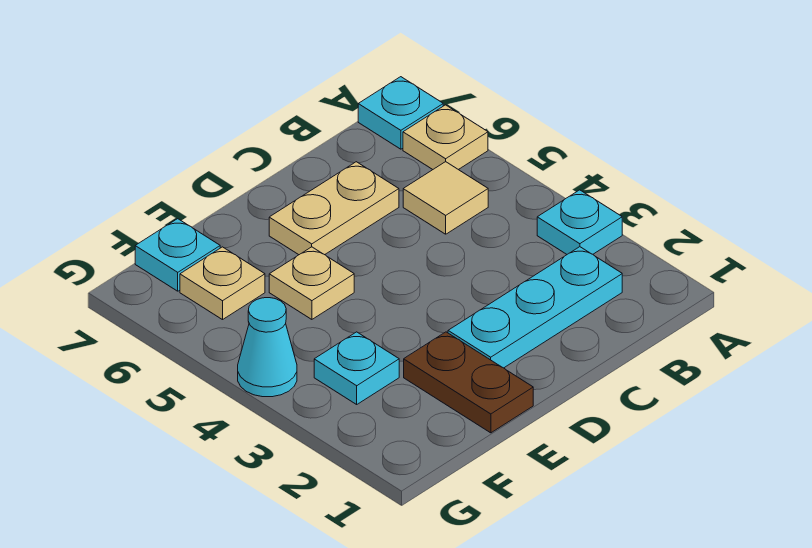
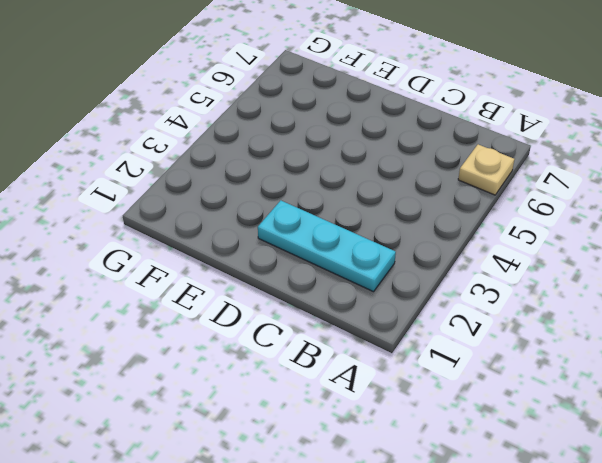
none -> cyan 1x1 plate [537,190,622,254]
none -> cyan 1x1 plate [358,77,443,149]
none -> tan 1x1 tile [403,162,488,234]

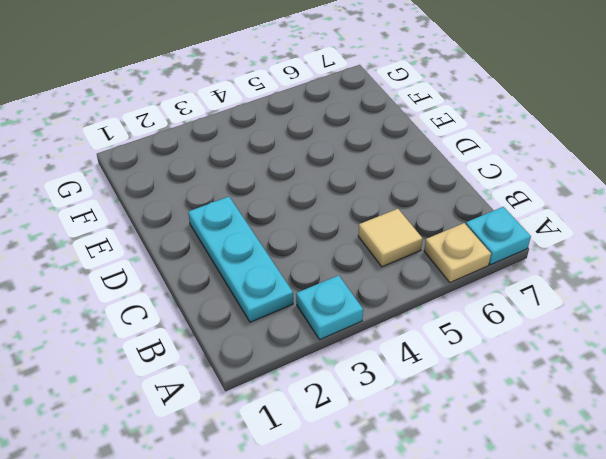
none -> tan 1x2 plate [269,162,399,255]
none -> brown 1x2 plate [404,332,533,433]
none -> tan 1x1 plate [269,247,354,319]

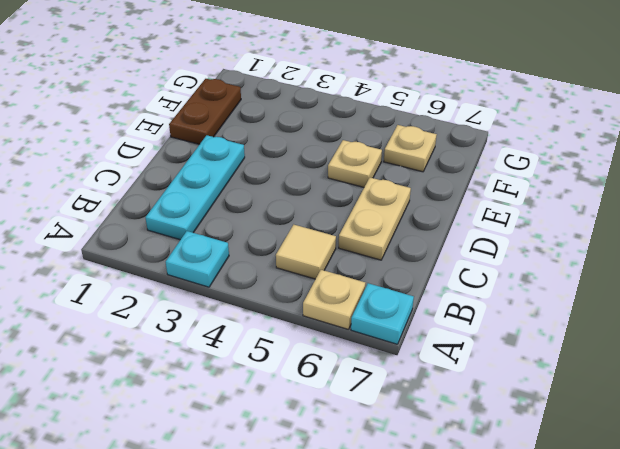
brown 1x2 plate [169,79,241,144] -> brown 1x2 plate turned to [404,332,533,433]
none -> cyan 1x1 plate [314,332,399,404]
none -> cyan 1x1 plate [135,219,220,291]
none -> cyan 1x1 cone [238,298,297,397]

